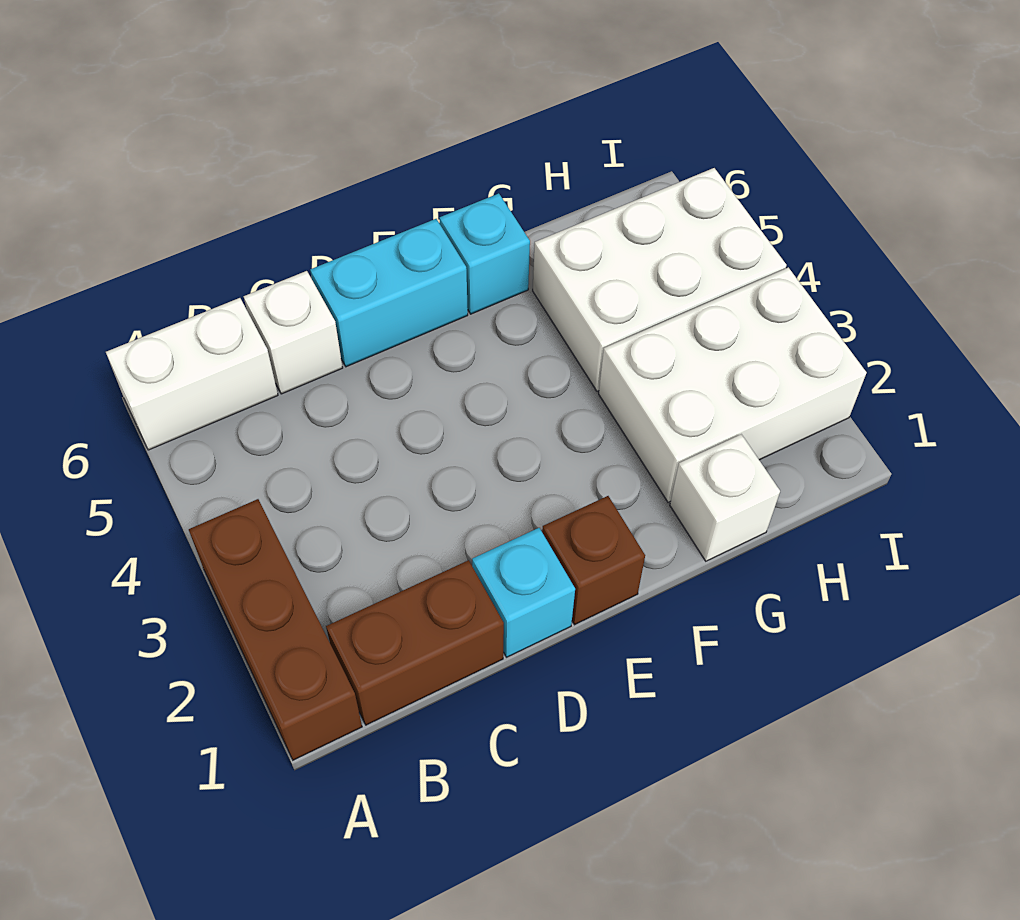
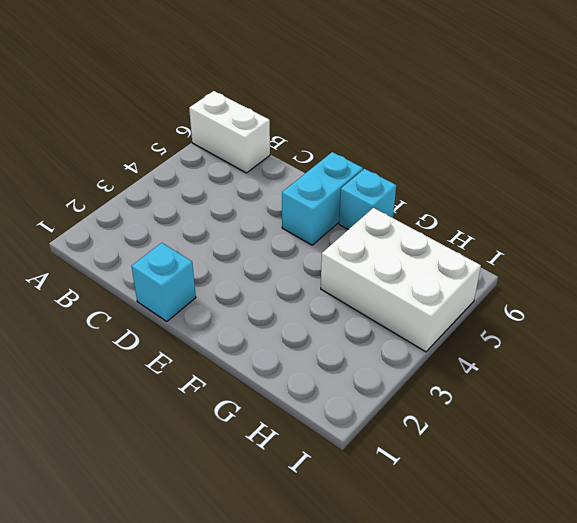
cyan 1x2 brick [282,152,363,245] -> cyan 1x2 brick turned to [310,219,468,367]
none -> brown 1x3 brick [189,499,362,760]
none -> brown 1x2 brick [326,560,504,725]

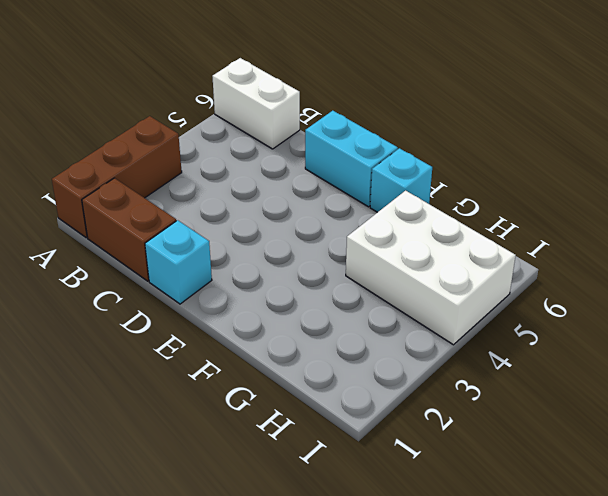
none -> white 1x1 brick [244,271,343,394]
none -> brown 1x1 brick [542,496,645,625]

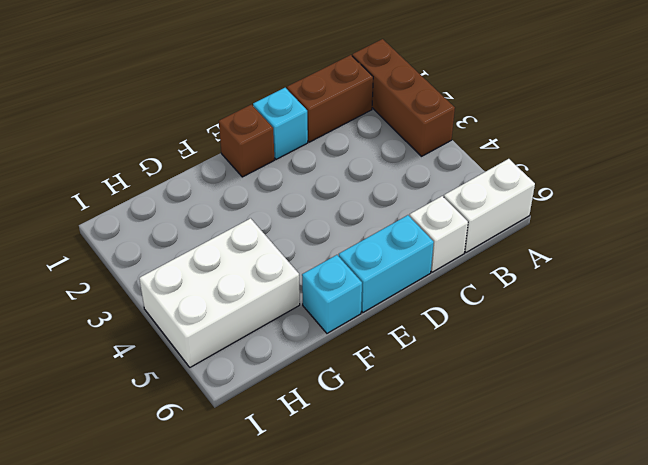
none -> white 1x1 brick [670,434,780,561]
none -> white 2x3 brick [599,267,866,502]

